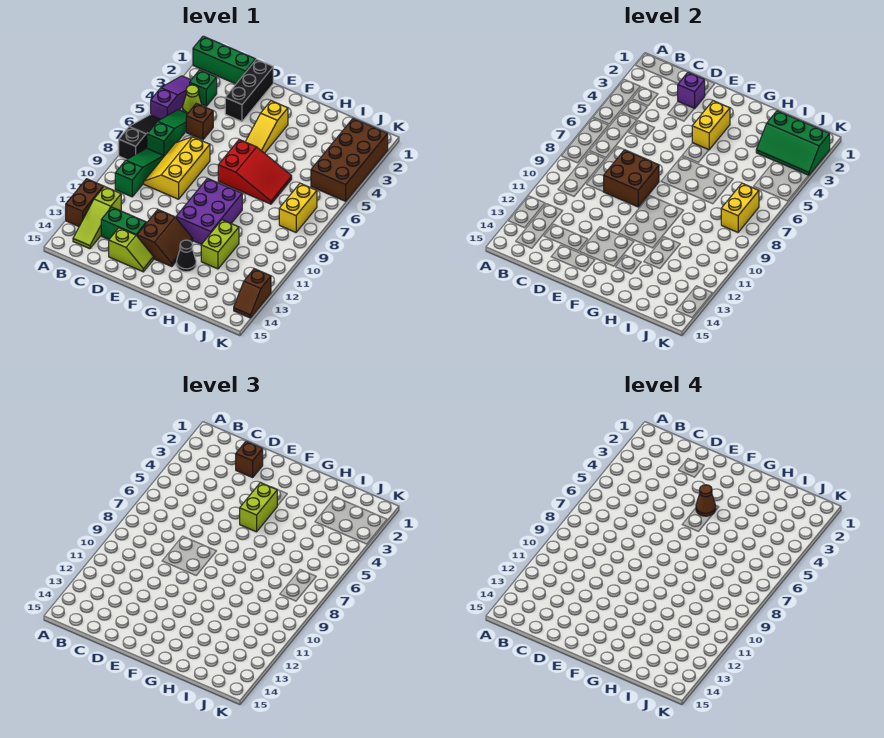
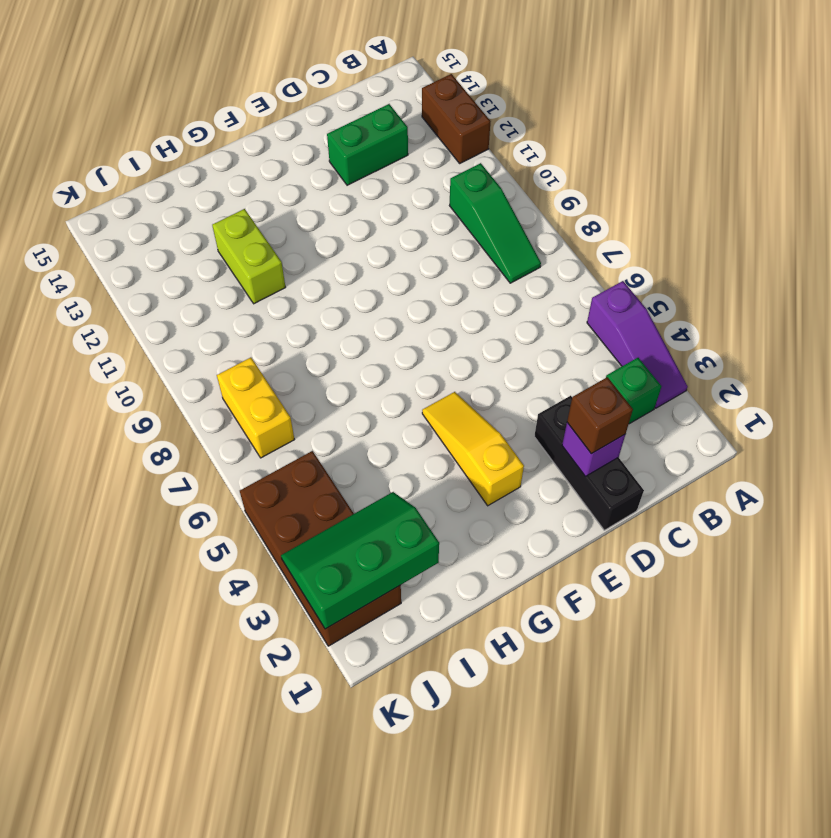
none -> green 1x3 brick [193,36,256,84]
none -> black 1x3 slope [119,115,160,159]
none -> lime 1x1 cone [183,85,202,113]
none -> green 1x3 slope [147,110,188,156]

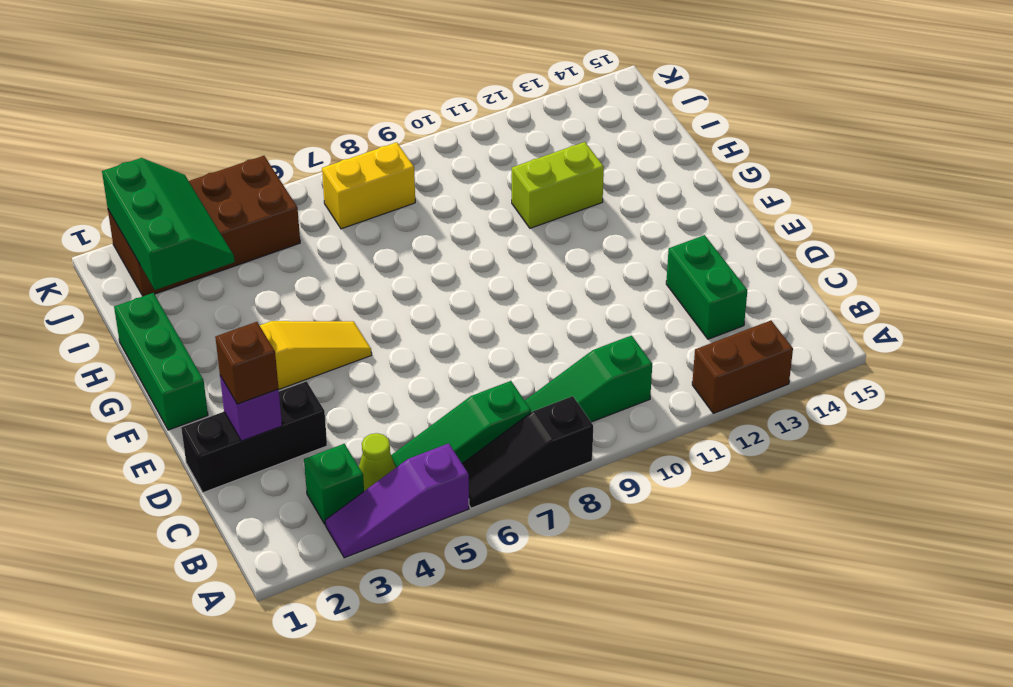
green 1x3 brick [114,293,208,430] -> green 1x3 brick moved to [193,36,256,84]
none -> lime 1x3 slope [73,186,121,249]
none -> brown 1x1 brick [186,103,213,140]
none -> yellow 2x3 slope [144,137,210,199]
none -> lime 1x2 slope [109,228,154,272]

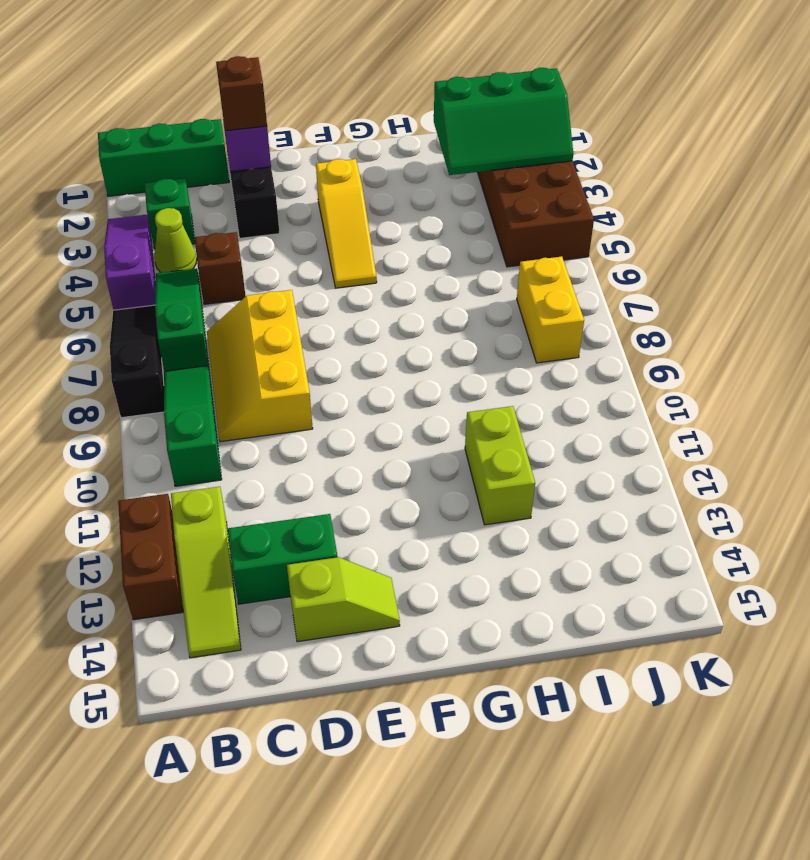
none -> brown 2x2 slope [137,210,193,267]
none -> red 2x3 slope [218,140,292,204]
none -> purple 2x3 brick [176,178,242,244]
none -> black 1x1 cone [176,240,196,272]

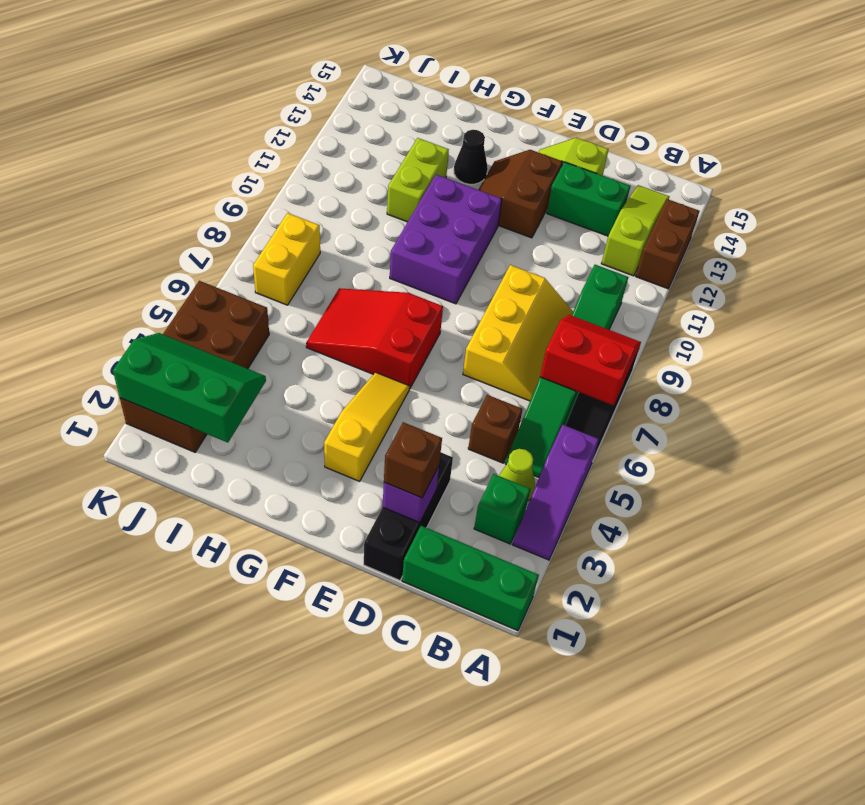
red 2x2 slope [540,315,641,406] -> none
none -> brown 1x2 slope [234,269,271,318]
none -> brown 2x2 brick [604,150,659,207]
none -> yellow 1x2 brick [692,101,730,150]
none -> yellow 1x2 brick [721,183,759,232]

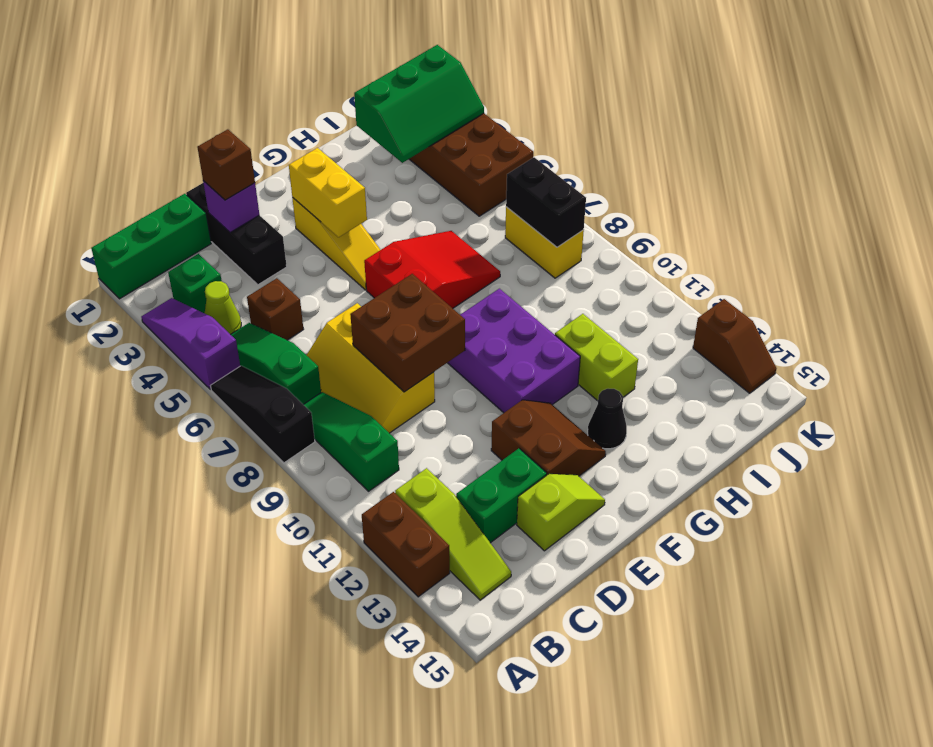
black 1x2 brick [506,157,586,247] -> yellow 1x2 brick [721,183,759,232]
none -> lime 1x2 brick [240,483,277,532]
none -> brown 1x1 cone [696,485,716,516]

